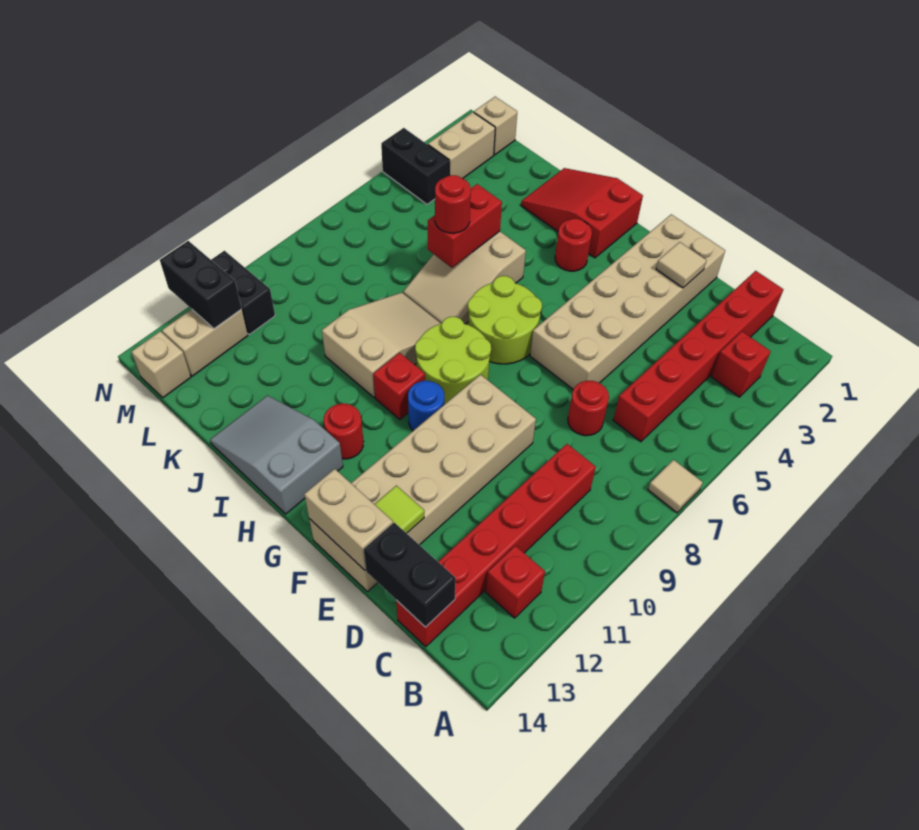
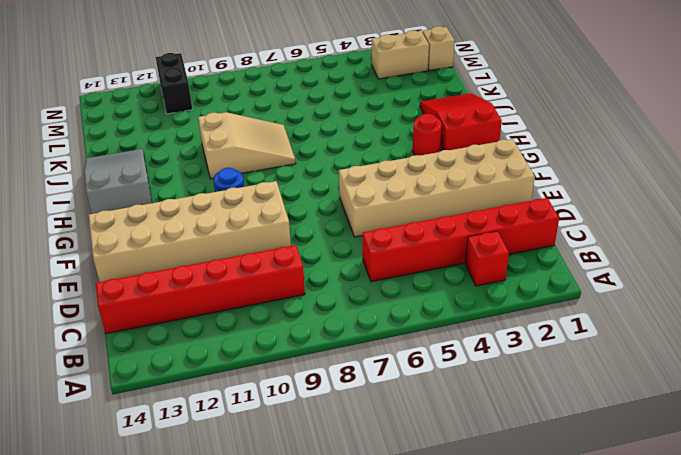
none -> tan 1x1 tile [648,460,703,513]
none -> red 1x1 brick [486,546,545,618]
none -> red 1x1 round brick [568,381,609,436]
none -> lime 2x2 round brick [468,276,542,364]

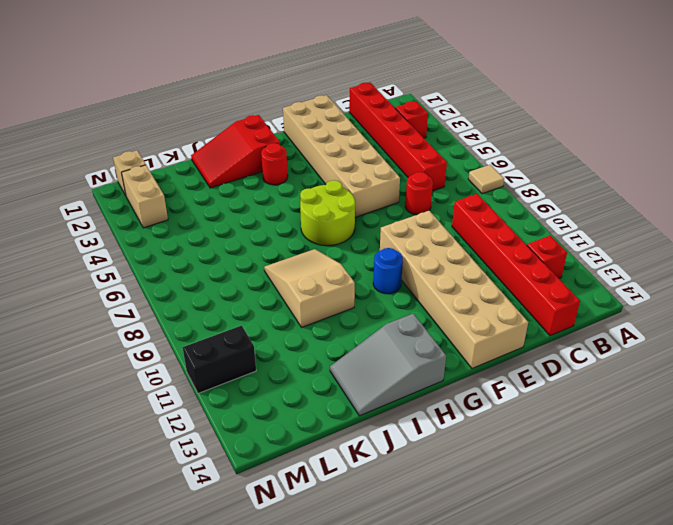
none -> lime 2x2 round brick [415,317,491,405]
none -> red 1x1 brick [373,353,425,419]
none -> red 1x1 round brick [324,404,364,459]
none -> tan 2x3 slope [403,231,526,324]

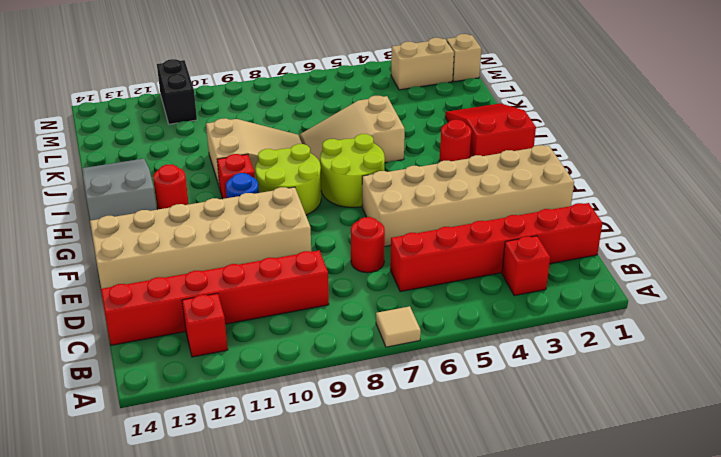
none -> black 1x2 brick [381,128,449,204]
none -> tan 1x2 brick [162,309,248,376]
none -> tan 1x1 brick [131,331,191,398]
none -> black 1x2 brick [364,523,456,627]

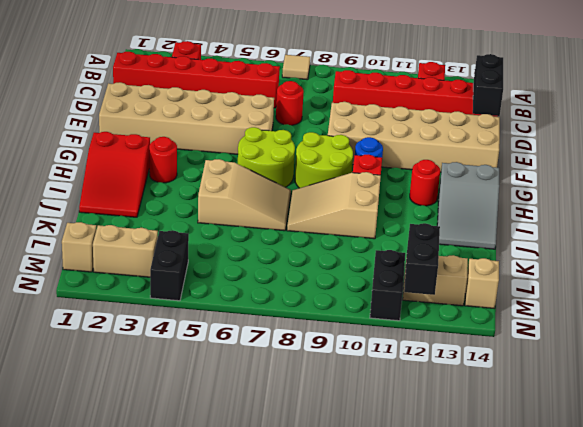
none -> tan 1x1 tile [656,242,707,288]
none -> lime 1x1 tile [375,486,424,533]
none -> tan 1x2 brick [304,469,393,570]
none -> red 1x2 brick [428,184,502,268]

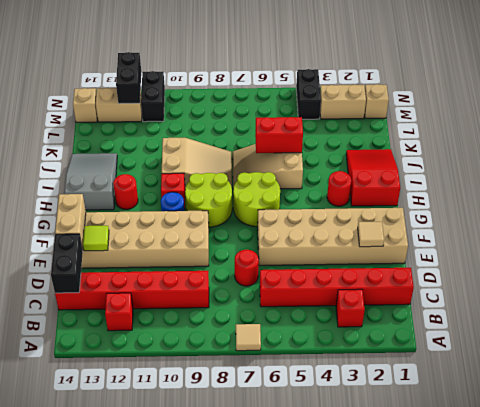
none -> red 1x1 round brick [435,175,471,233]

